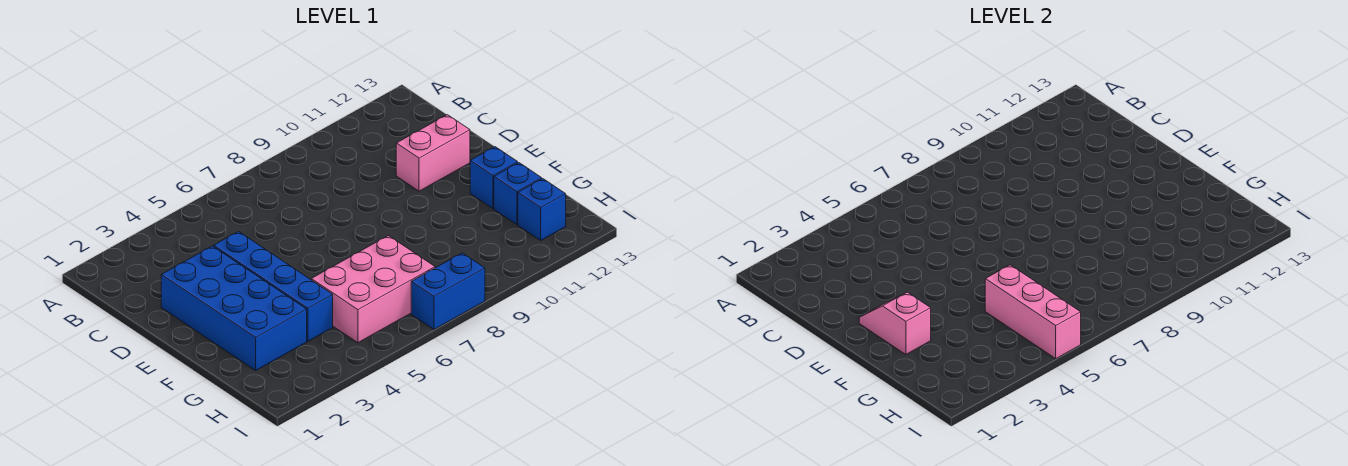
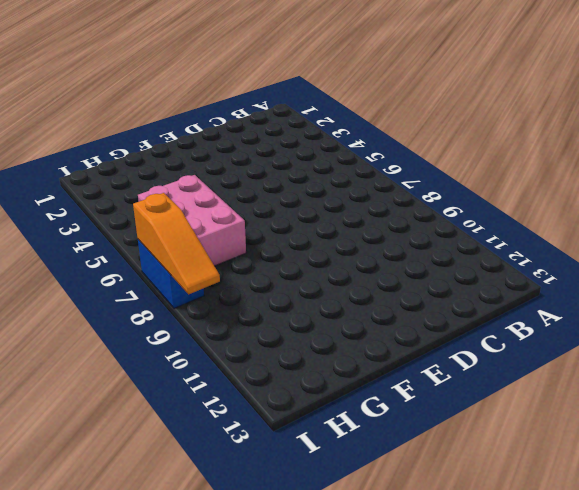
orange 1x3 slope [133,193,220,294] -> none
none -> blue 2x4 brick [161,246,307,370]
none -> blue 1x4 brick [214,231,333,341]

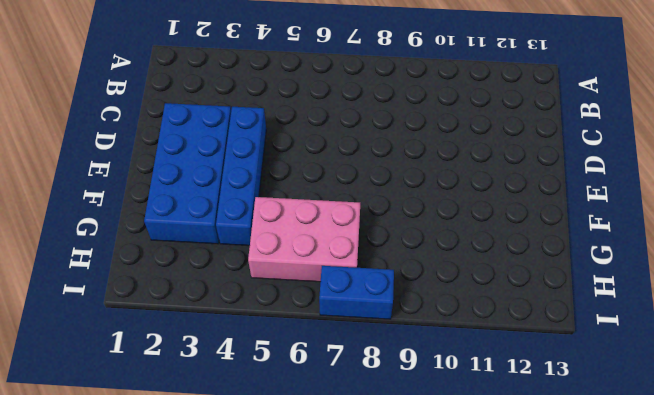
none -> pink 1x2 brick [396,115,470,191]
none -> blue 1x1 brick [470,147,518,209]

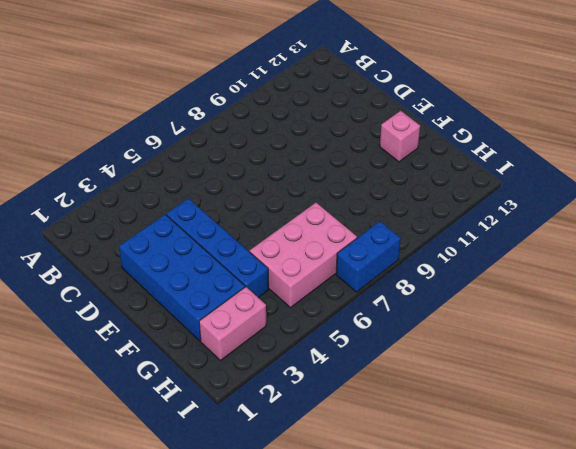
pink 1x1 brick [380,111,420,162] -> blue 1x1 brick [470,147,518,209]
pink 1x2 brick [199,287,266,361] -> pink 1x2 brick moved to [396,115,470,191]
none -> blue 1x1 brick [494,163,542,225]
none -> blue 1x1 brick [518,179,566,240]

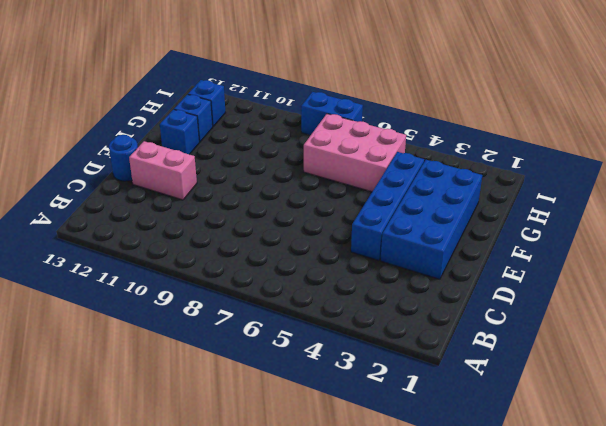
blue 1x1 round brick [109,135,138,181] -> none
none -> pink 1x2 slope [859,292,931,355]
none -> pink 1x3 brick [985,265,1081,359]

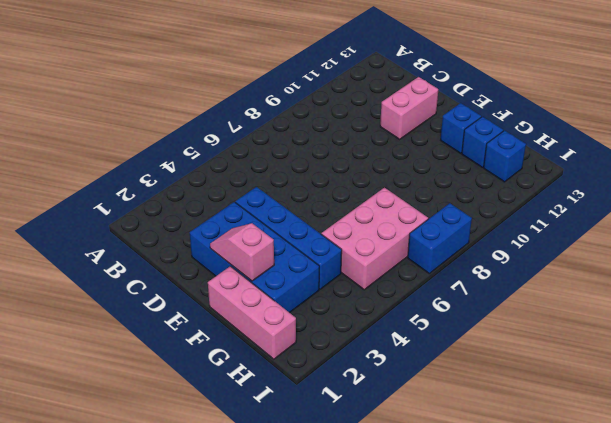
pink 1x3 brick [208,266,296,359] -> pink 1x3 brick moved to [985,265,1081,359]

